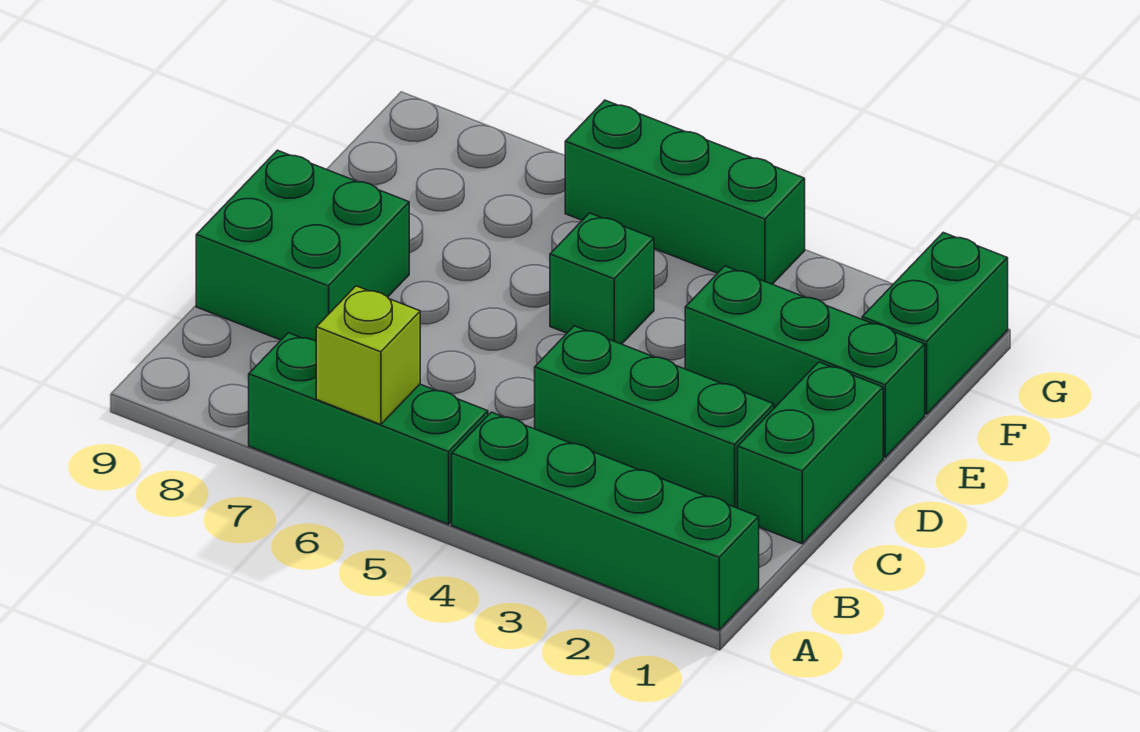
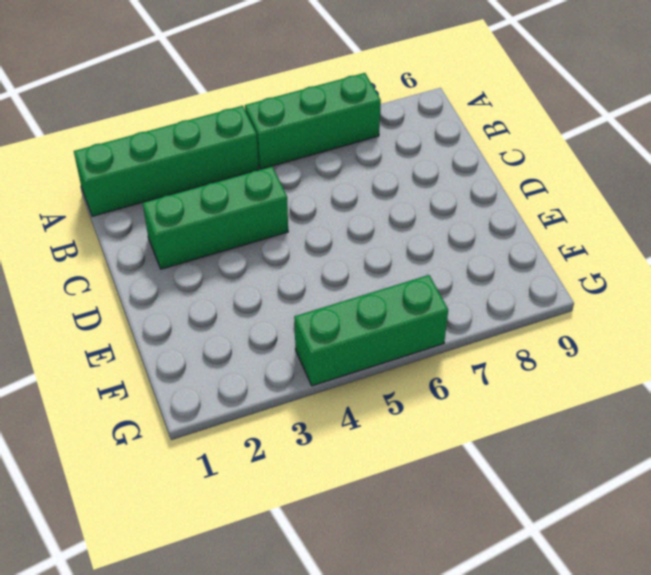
none -> green 1x2 brick [738,362,883,544]
none -> green 2x2 brick [196,150,409,341]

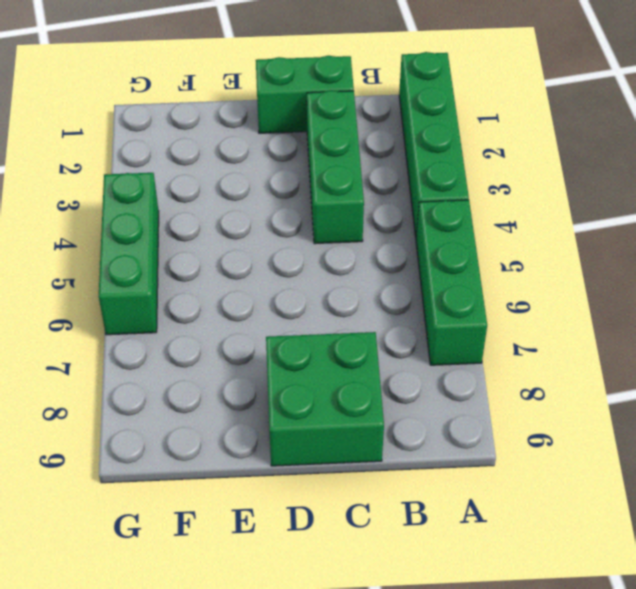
none -> green 1x3 brick [685,266,925,457]
none -> green 1x1 brick [550,213,654,344]

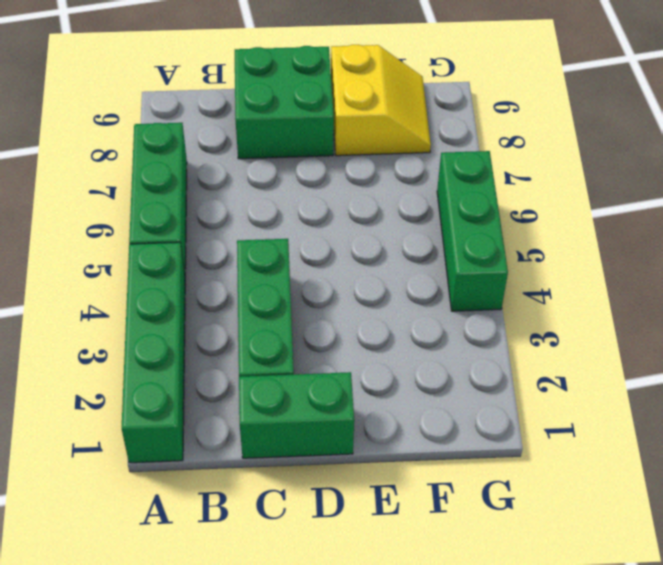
yellow 2x2 slope [331,45,431,156] -> none
none -> green 1x3 brick [685,266,925,457]
none -> green 1x1 brick [550,213,654,344]

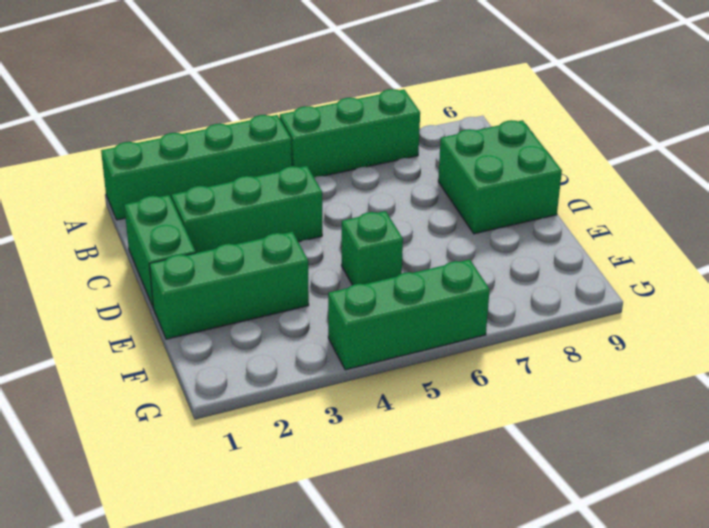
none -> green 1x2 brick [862,233,1008,414]
none -> lime 1x1 brick [316,286,420,425]

